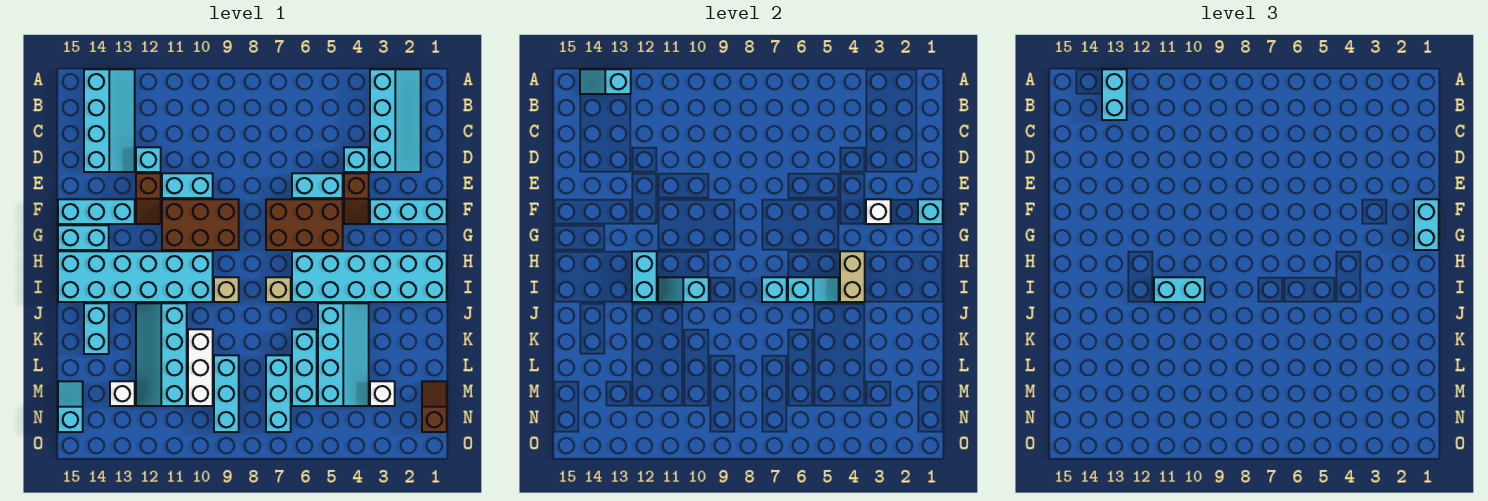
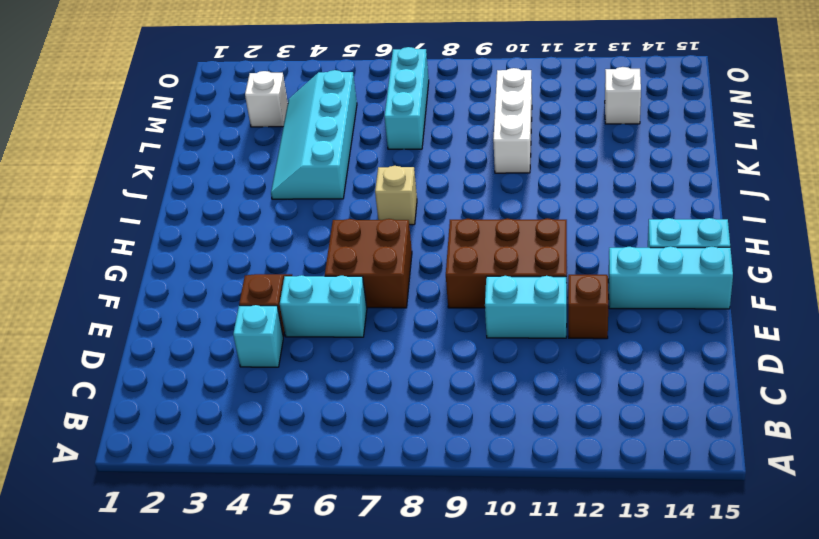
brown 2x2 brick [325,219,412,308] -> brown 2x3 brick [266,199,343,250]
none -> cyan 2x4 slope [370,69,421,172]
none -> cyan 2x4 slope [84,69,135,172]
none -> cyan 1x1 brick [136,147,161,172]
none -> cyan 1x3 brick [370,199,447,224]

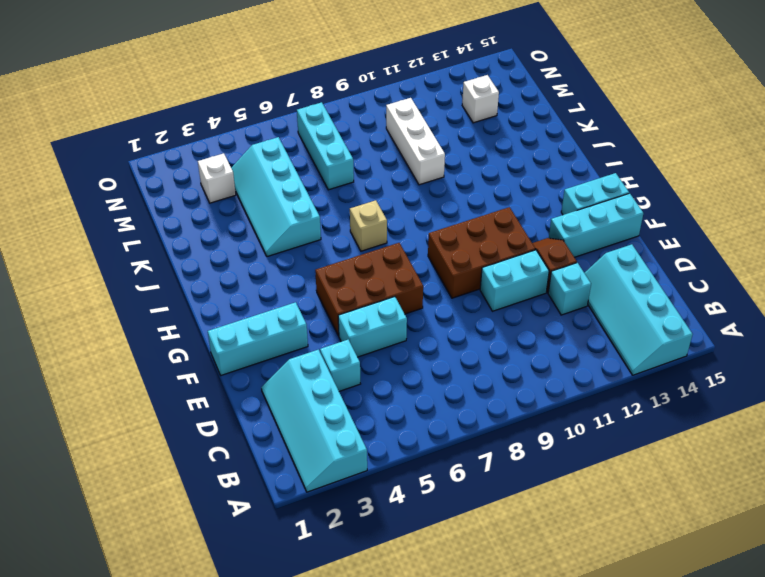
none -> brown 1x2 slope [344,173,369,224]
none -> cyan 2x6 brick [292,251,447,302]
none -> cyan 2x6 brick [58,251,213,302]
none -> tan 1x1 brick [214,277,239,302]

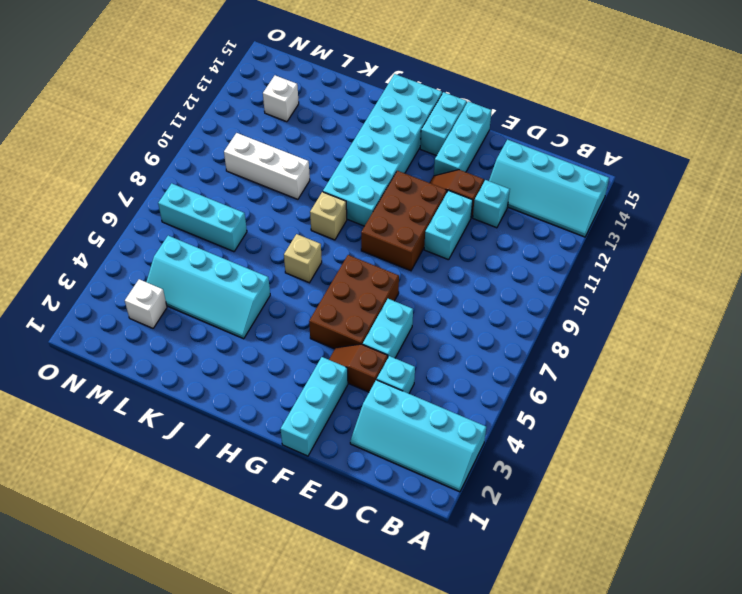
none -> cyan 2x6 brick [292,251,447,302]
none -> cyan 2x4 slope [136,303,187,406]
none -> cyan 1x2 brick [84,303,109,354]
none -> cyan 1x3 brick [292,329,317,406]

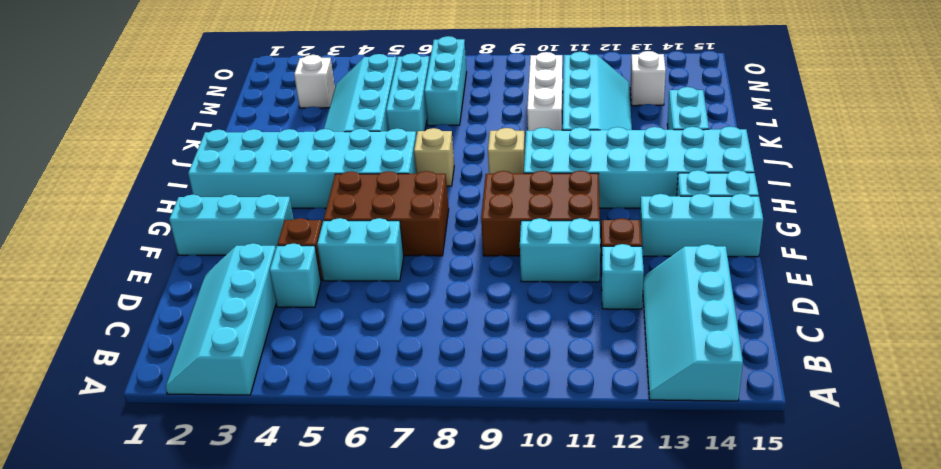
none -> cyan 1x3 brick [214,355,239,432]
none -> brown 1x2 slope [422,381,447,432]
none -> cyan 1x2 slope [58,381,83,432]
none -> cyan 1x2 slope [580,69,631,94]

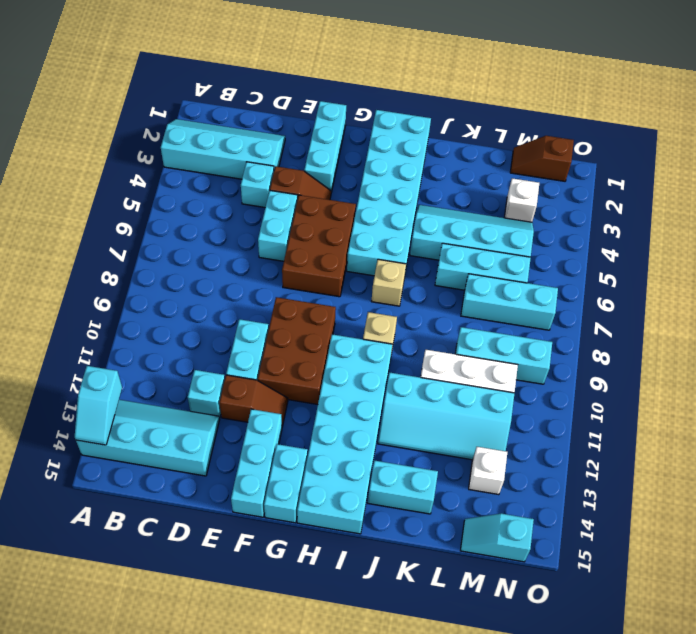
none -> cyan 1x1 brick [918,199,943,224]
none -> white 1x1 brick [866,199,891,224]
none -> tan 1x2 brick [840,251,865,302]
none -> cyan 1x2 brick [632,251,657,302]

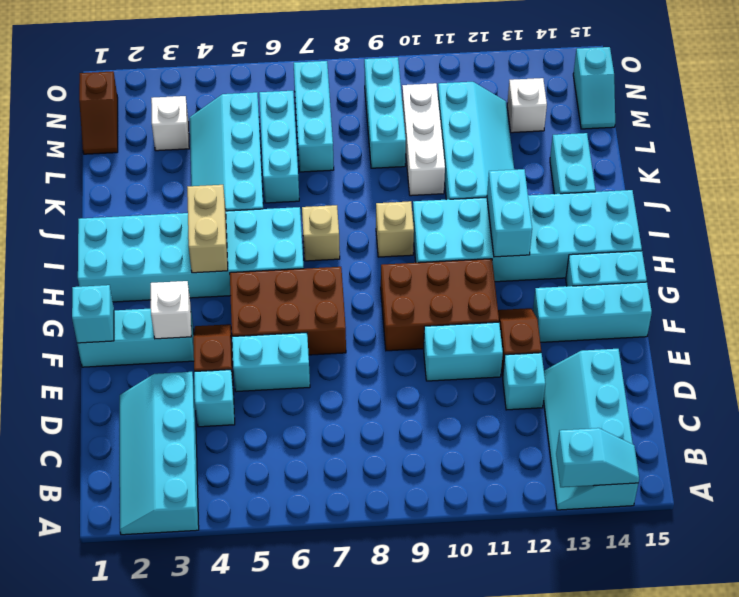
none -> cyan 1x2 slope [788,277,839,302]
none -> cyan 1x1 brick [762,277,787,302]
none -> cyan 1x2 slope [658,277,709,302]
none -> cyan 1x2 brick [1102,69,1127,120]

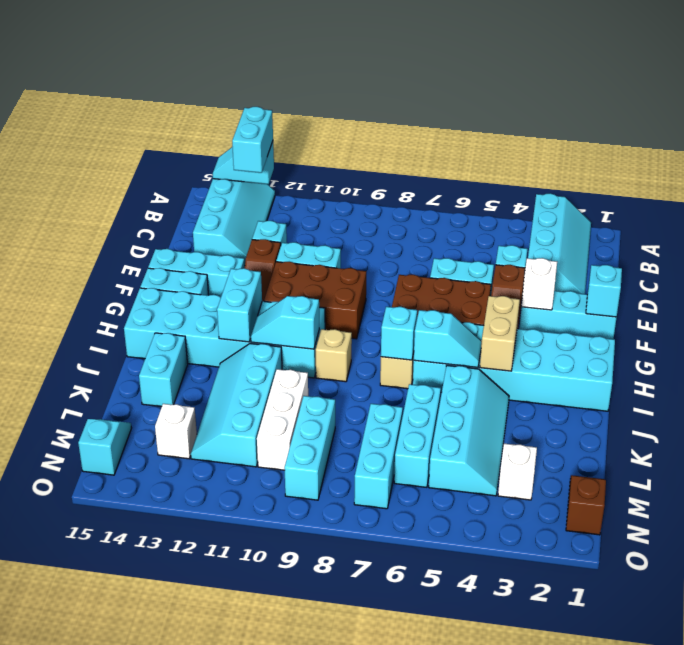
none -> cyan 1x2 brick [1414,199,1439,250]
none -> cyan 1x2 brick [1154,277,1205,302]

